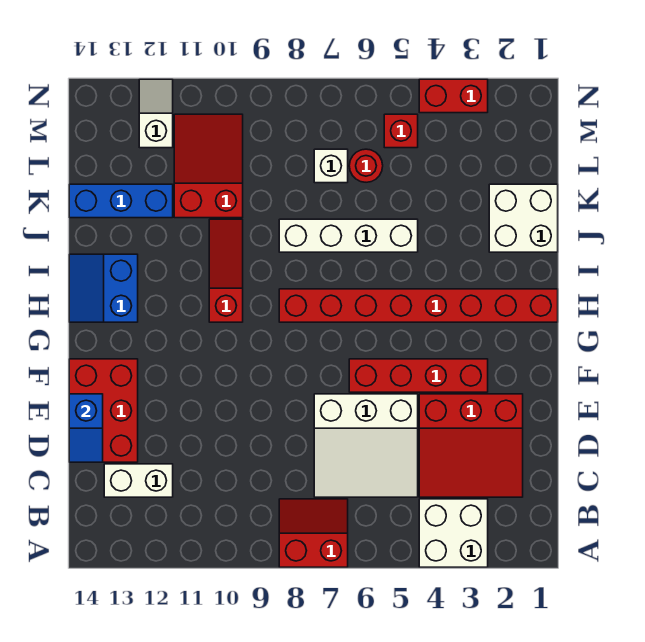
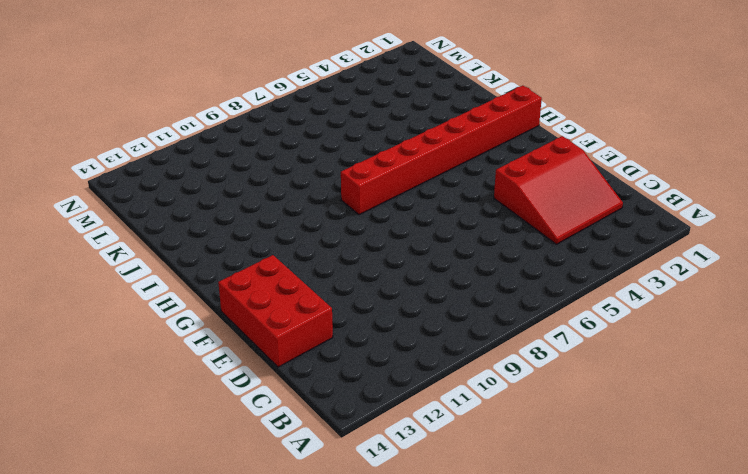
none -> white 2x2 brick [419,499,488,567]
none -> red 2x2 slope [279,499,348,567]
none -> white 3x3 slope [314,394,418,497]

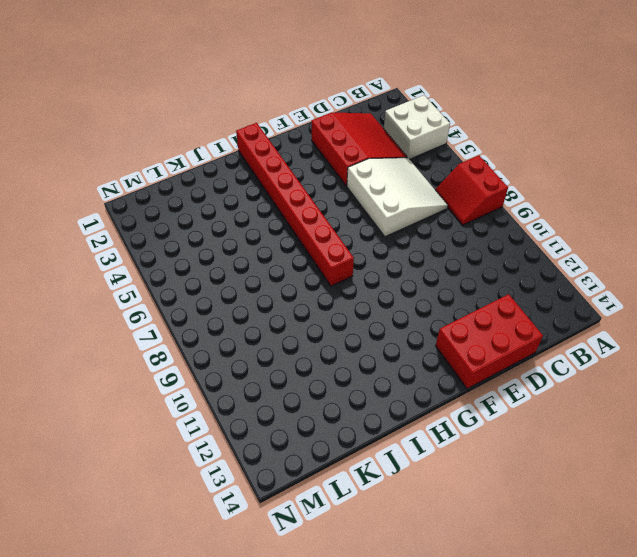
none -> white 1x2 brick [104,464,173,497]
none -> red 1x4 brick [349,359,488,392]
none -> red 1x3 slope [209,219,243,322]

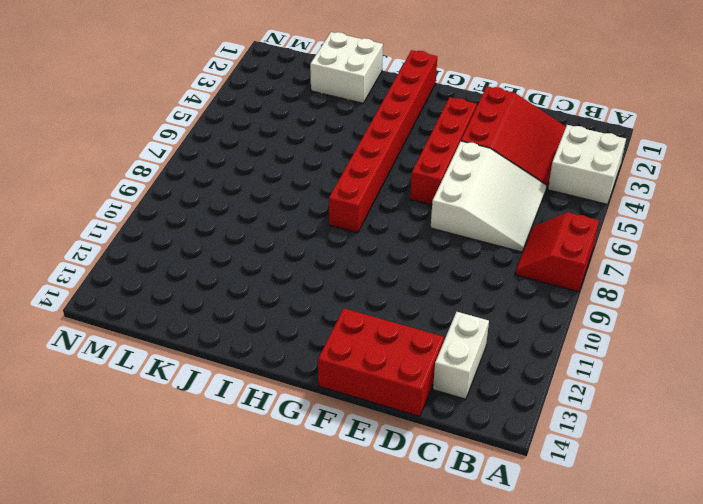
none -> red 1x3 slope [209,219,243,322]
none -> blue 2x2 slope [69,254,138,322]
none -> white 1x4 brick [279,219,418,252]

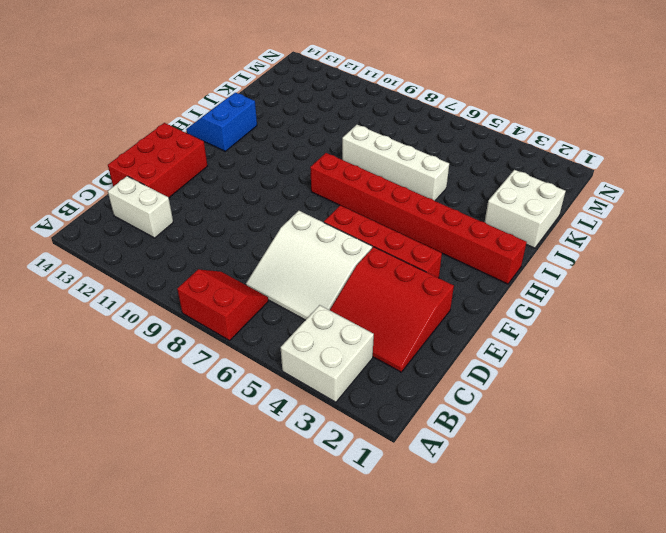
none -> red 1x3 slope [209,219,243,322]
none -> red 2x3 slope [174,114,243,218]
none -> blue 1x3 brick [69,184,173,218]

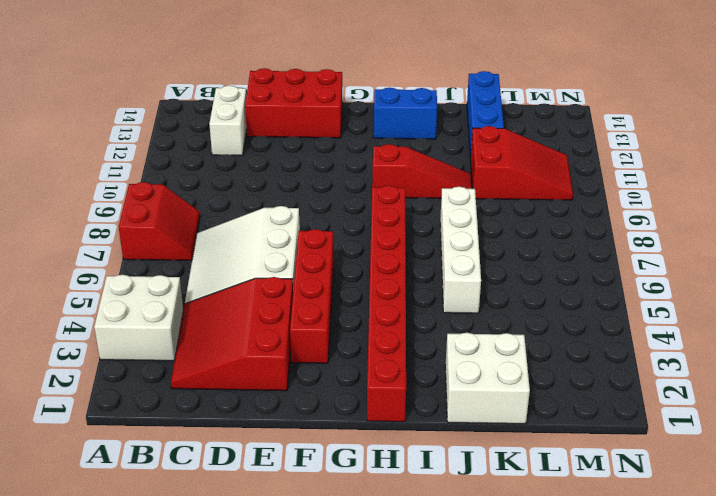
none -> red 1x1 round brick [349,149,383,182]
none -> white 1x1 brick [314,149,348,183]
none -> red 1x1 brick [384,114,418,148]

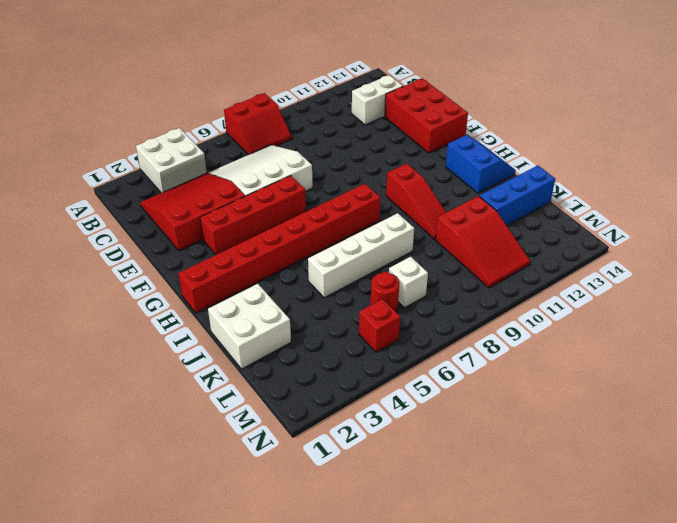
none -> white 1x2 slope [139,79,173,148]
none -> red 1x2 brick [419,79,488,113]
none -> blue 1x2 slope [69,394,103,462]

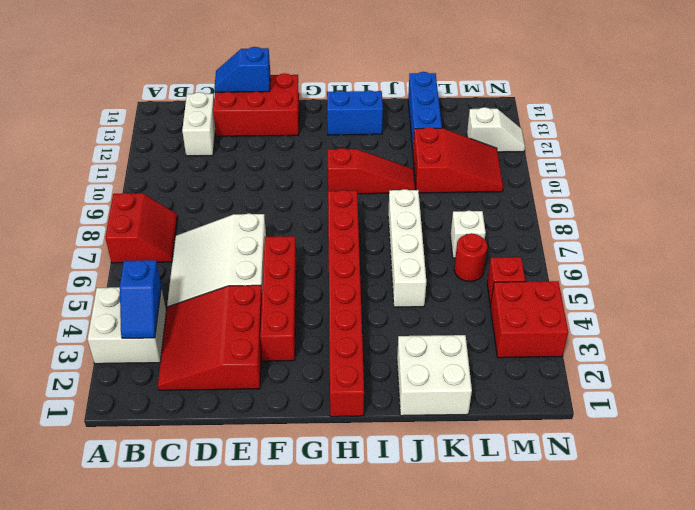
blue 1x2 slope [120,260,161,338] -> none
red 2x2 brick [490,281,568,358] -> red 1x2 brick [419,79,488,113]

